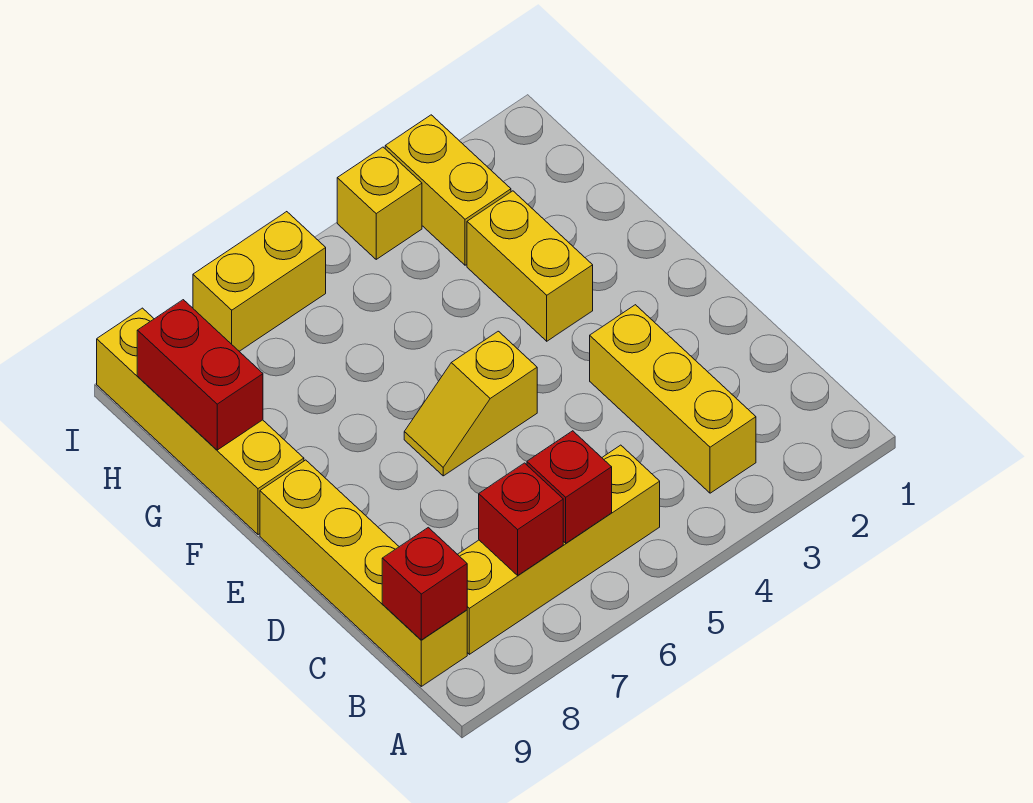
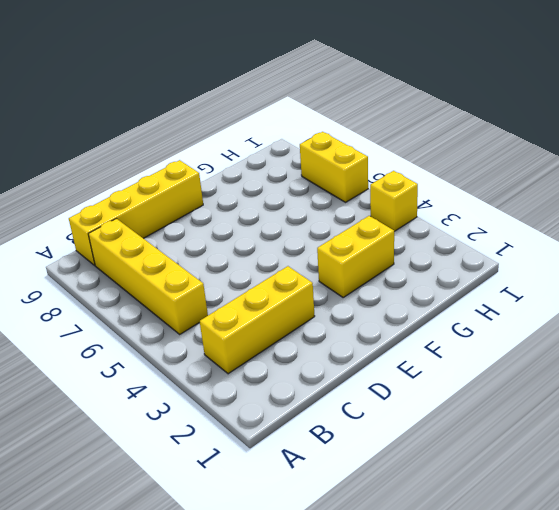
none -> yellow 1x2 slope [404,331,537,476]
none -> yellow 1x4 brick [97,308,304,535]
none -> yellow 1x2 brick [385,115,511,265]

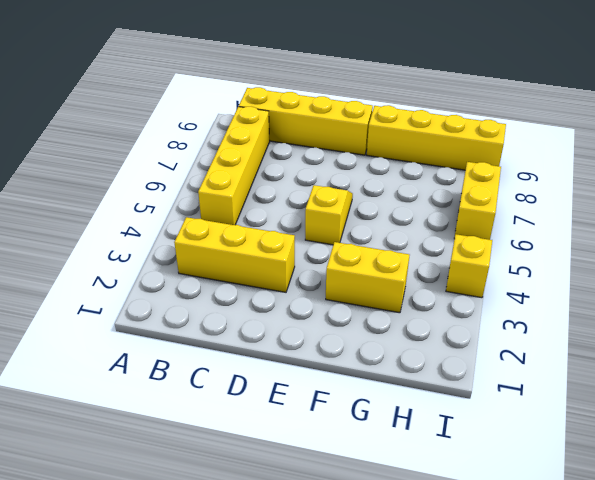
none -> yellow 1x2 brick [385,115,511,265]
none -> red 1x1 brick [527,431,612,543]
none -> red 1x1 brick [479,463,563,575]

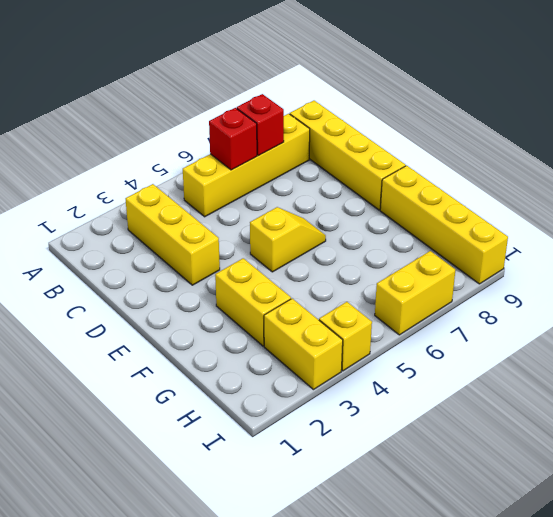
none -> red 1x1 brick [382,528,467,640]
none -> red 1x2 brick [137,300,263,450]

